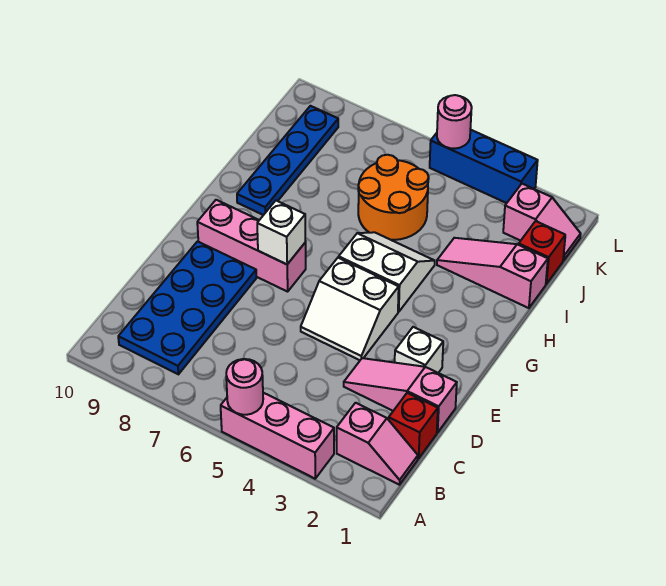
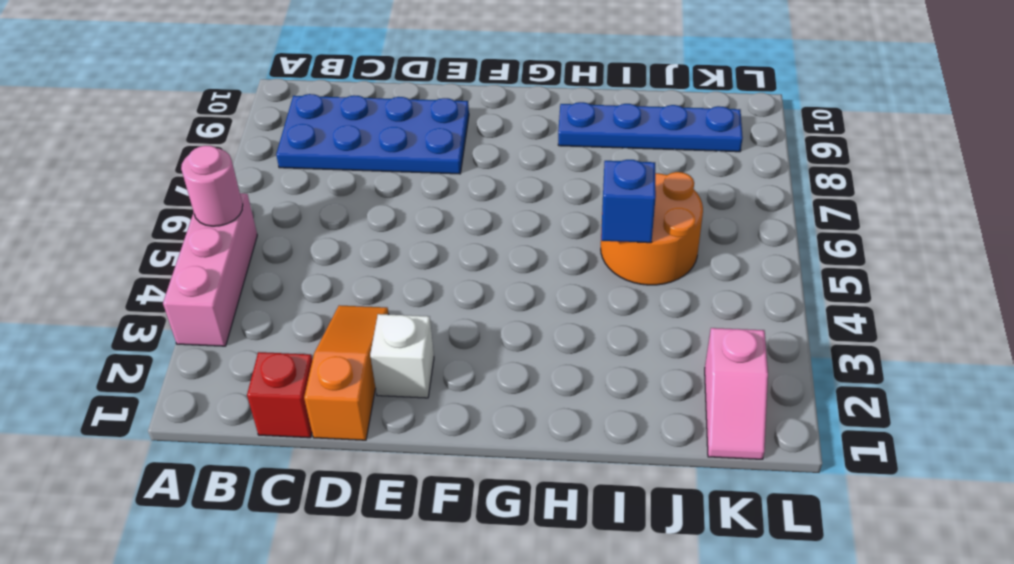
orange 1x3 slope [304,305,389,440] -> pink 1x3 slope [344,358,457,433]
blue 1x1 brick [601,160,656,243] -> none
none -> pink 1x2 slope [337,403,418,485]
none -> white 2x2 slope [301,258,399,360]
none -> pink 1x3 brick [197,200,306,292]

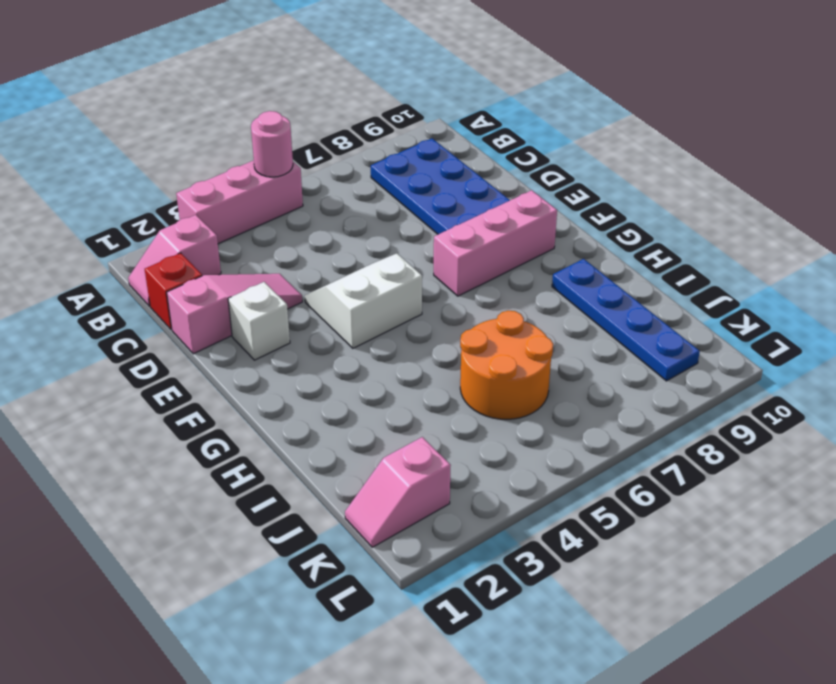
none -> white 2x2 slope [339,232,435,312]
none -> pink 1x3 slope [437,238,548,308]
none -> red 1x1 brick [519,221,565,284]

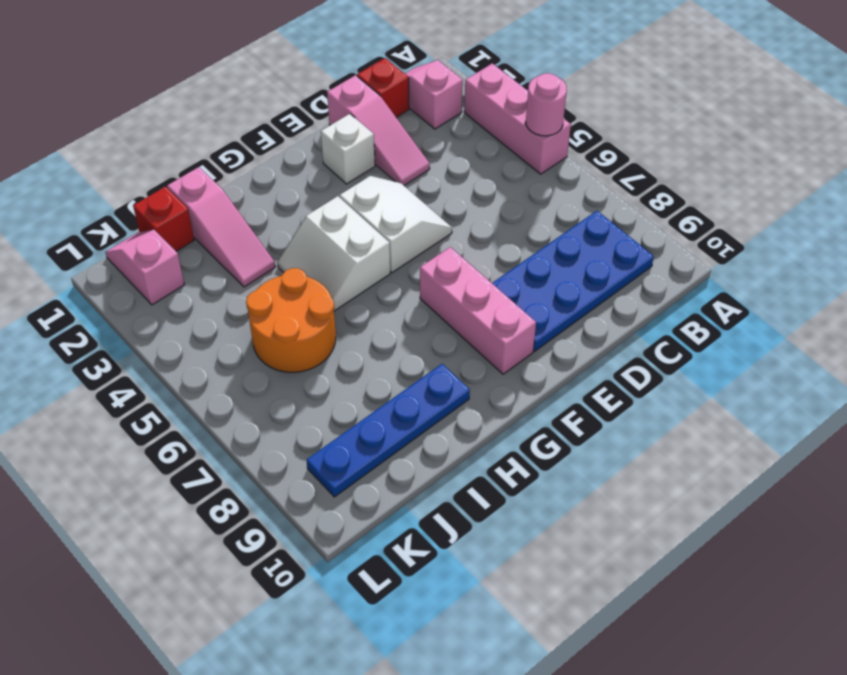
none -> blue 1x3 brick [430,130,538,203]
none -> white 1x1 brick [257,201,306,264]
none -> pink 1x1 round brick [437,95,472,149]

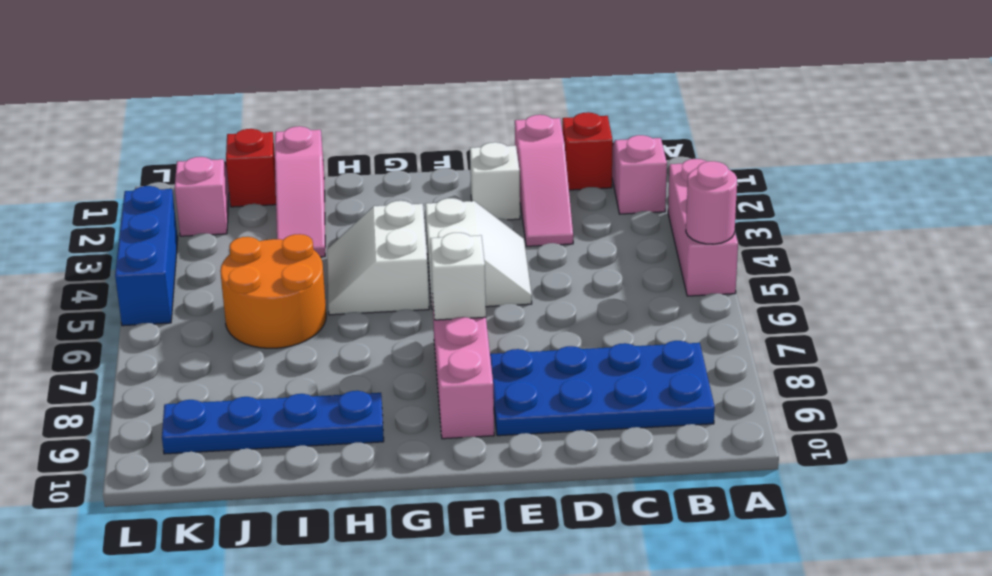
none -> pink 1x1 round brick [437,95,472,149]

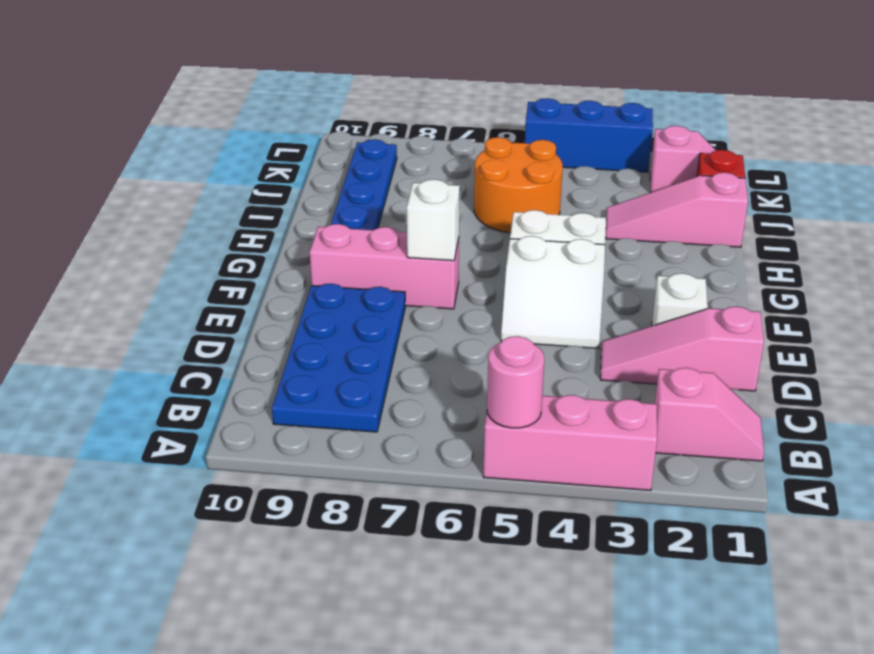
none -> red 1x1 brick [389,393,438,458]
none -> pink 1x1 round brick [437,95,472,149]

